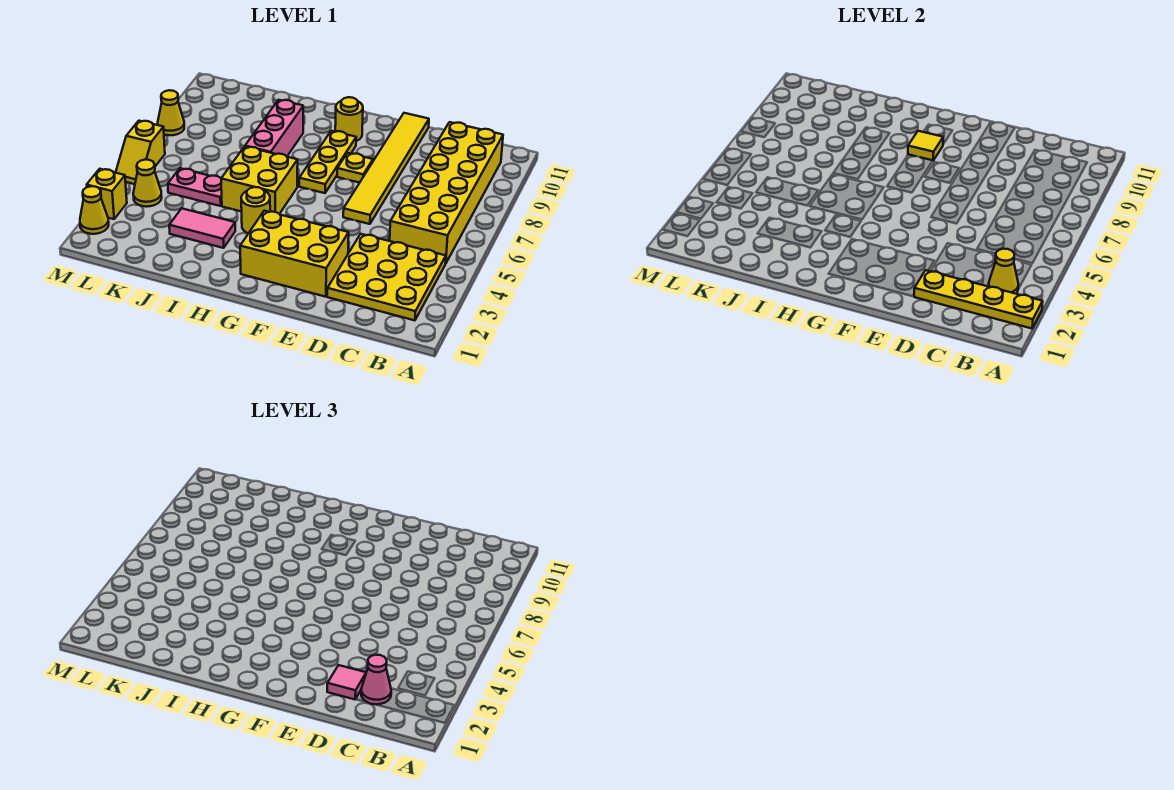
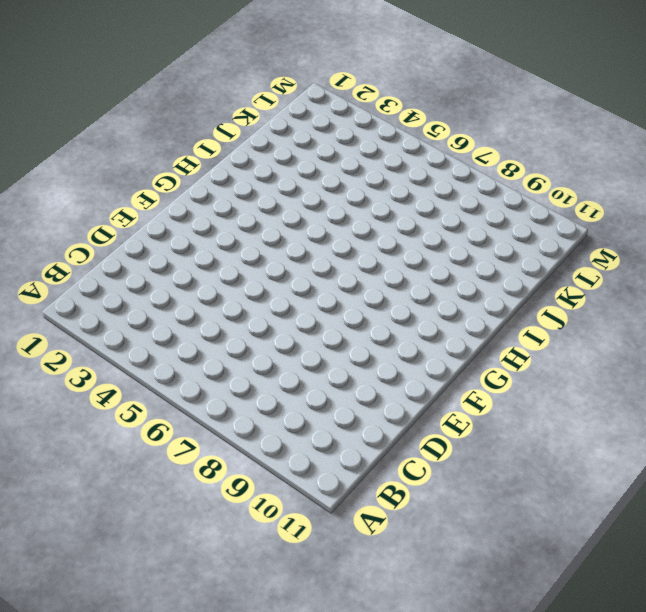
none -> yellow 3x3 plate [327,234,446,320]
none -> yellow 2x6 brick [390,122,503,264]
none -> yellow 2x3 brick [240,211,349,297]

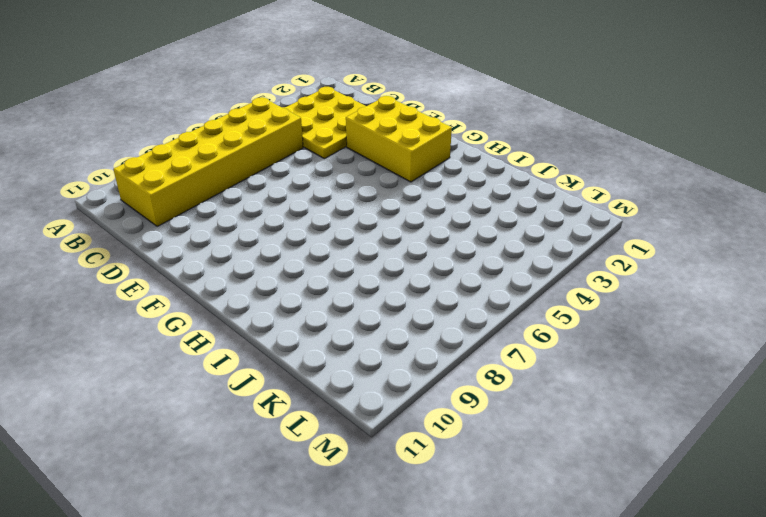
none -> yellow 1x6 tile [343,113,429,224]
none -> yellow 1x1 plate [337,153,373,183]
none -> yellow 1x3 plate [299,131,356,193]

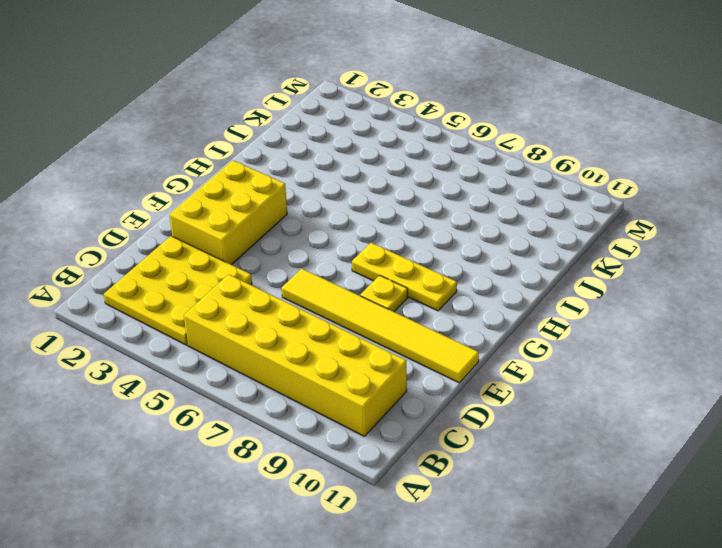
none -> yellow 1x1 round brick [335,97,363,141]
none -> yellow 1x1 round brick [241,187,270,233]
none -> yellow 2x2 brick [221,146,298,214]

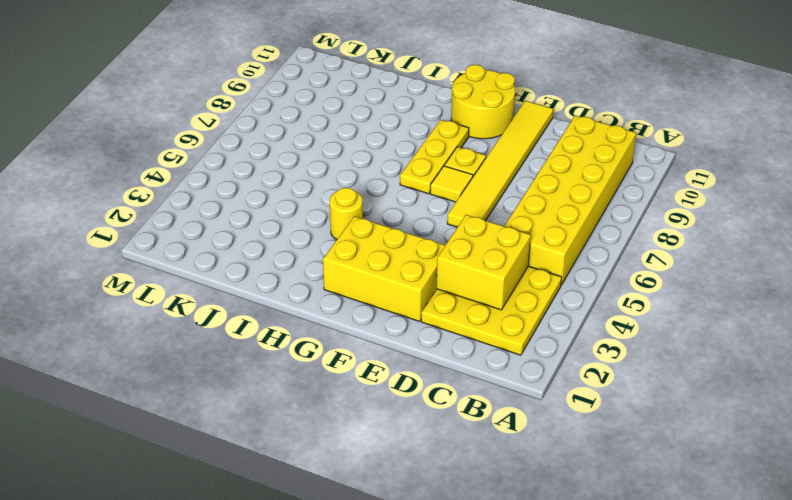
yellow 2x2 brick [437,215,531,310] -> yellow 2x2 brick moved to [221,146,298,214]
yellow 1x1 tile [430,166,473,202] -> yellow 1x1 tile moved to [908,131,943,160]
yellow 2x2 round brick [451,65,515,139] -> yellow 1x1 round brick [335,97,363,141]
none -> pink 1x2 tile [169,208,235,248]
none -> pink 1x3 brick [245,100,303,156]
none -> pink 1x2 plate [168,168,222,206]

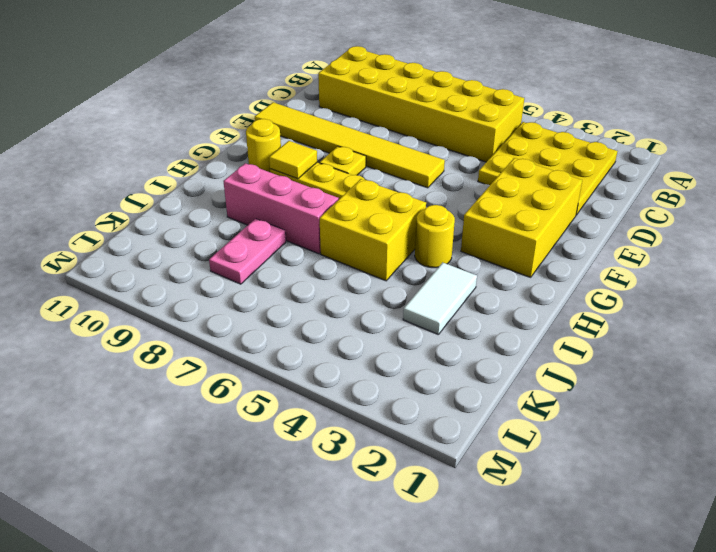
white 1x2 tile [403,262,477,335] -> pink 1x2 tile [169,208,235,248]
pink 1x2 plate [209,219,286,284] -> pink 1x2 plate moved to [168,168,222,206]
none -> yellow 1x1 cone [133,160,162,207]
none -> yellow 1x1 cone [80,186,109,234]
none -> yellow 1x1 brick [87,169,127,219]

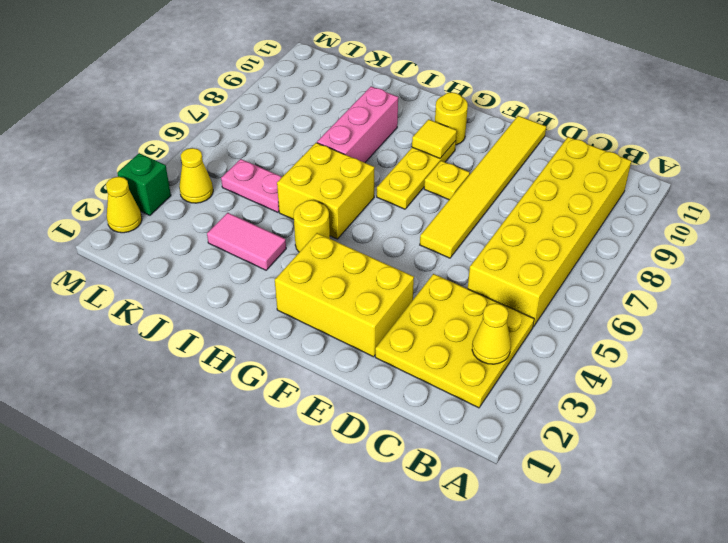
green 1x1 brick [117,153,171,215] -> yellow 1x1 brick [87,169,127,219]
none -> yellow 1x2 slope [116,121,165,184]
none -> yellow 1x1 cone [158,90,184,135]
none -> yellow 1x4 plate [914,270,1043,328]

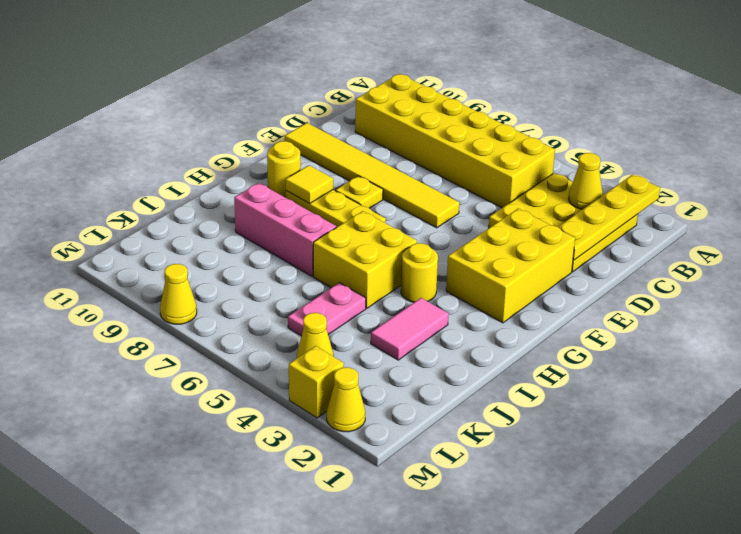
none -> yellow 1x2 slope [116,121,165,184]
none -> pink 1x1 cone [361,655,391,704]
none -> pink 1x1 tile [327,665,366,699]

